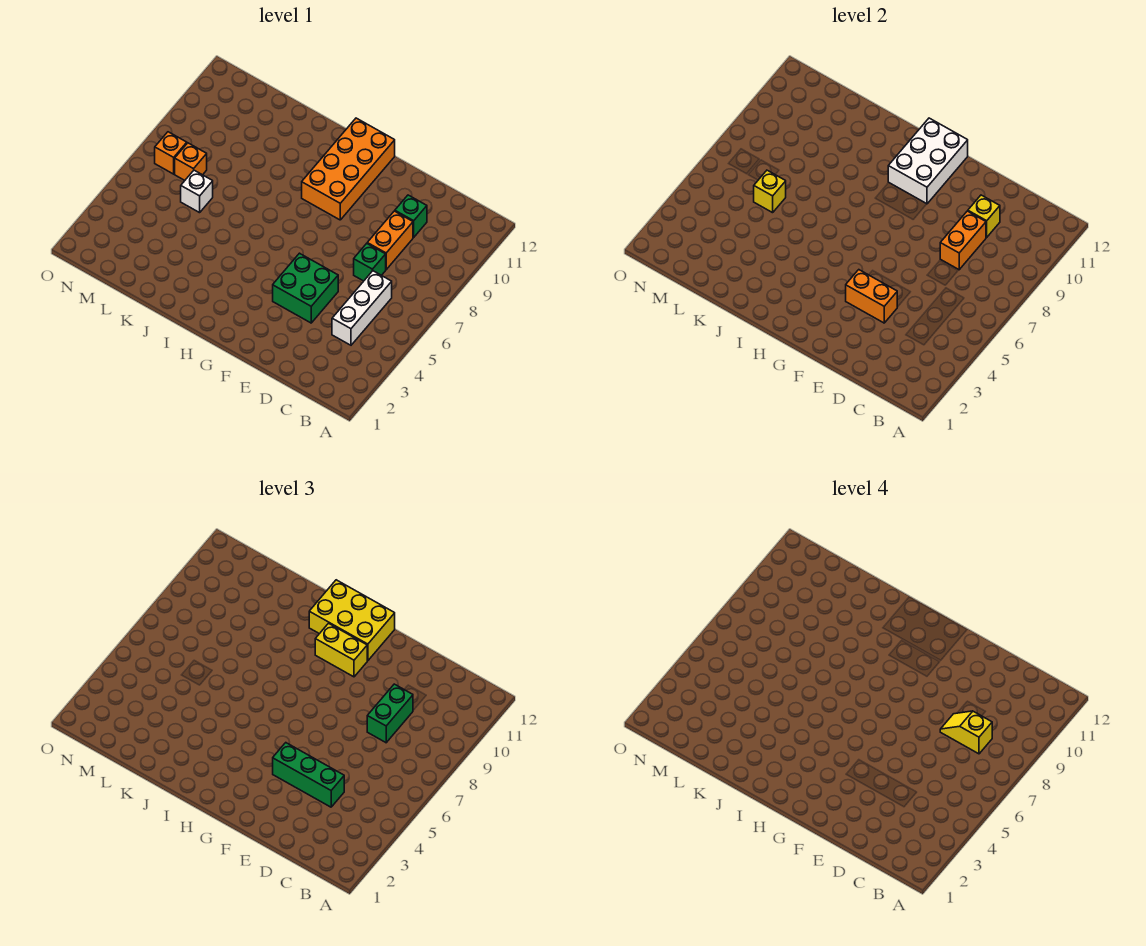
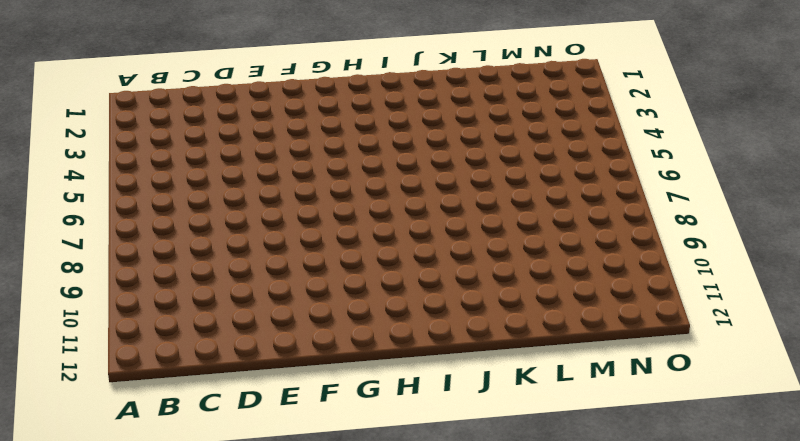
none -> white 1x3 brick [332,271,392,345]
none -> green 1x1 brick [354,244,386,281]
none -> orange 1x2 brick [367,211,413,270]

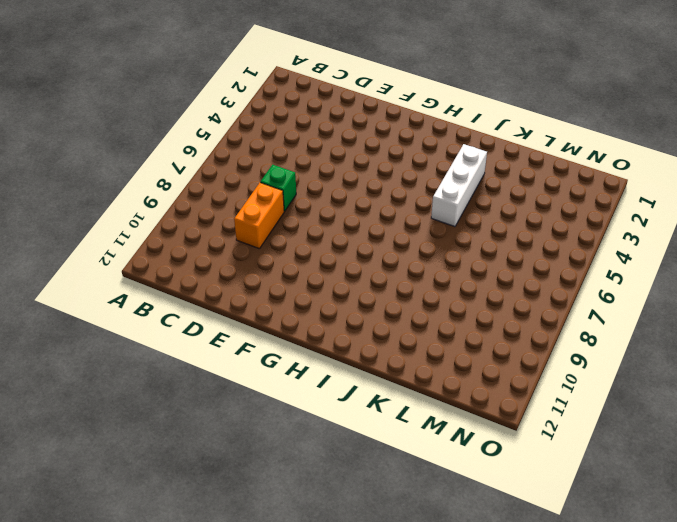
white 1x3 brick [431,144,487,227] -> white 1x3 brick moved to [332,271,392,345]
none -> green 1x1 brick [395,195,427,237]
none -> green 2x2 brick [273,253,338,323]
none -> orange 2x4 brick [302,118,395,220]

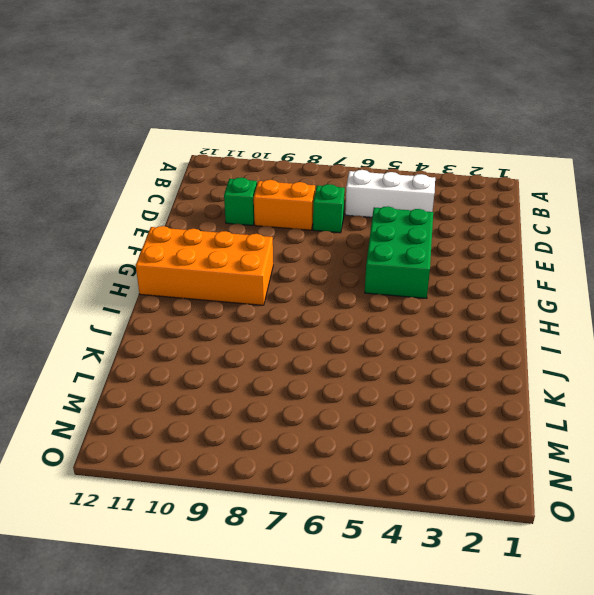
green 2x3 brick [365,206,433,298] -> green 2x2 brick [273,253,338,323]
none -> white 1x1 brick [181,170,213,213]
none -> orange 1x1 brick [175,143,207,180]
none -> orange 1x1 brick [155,132,187,174]

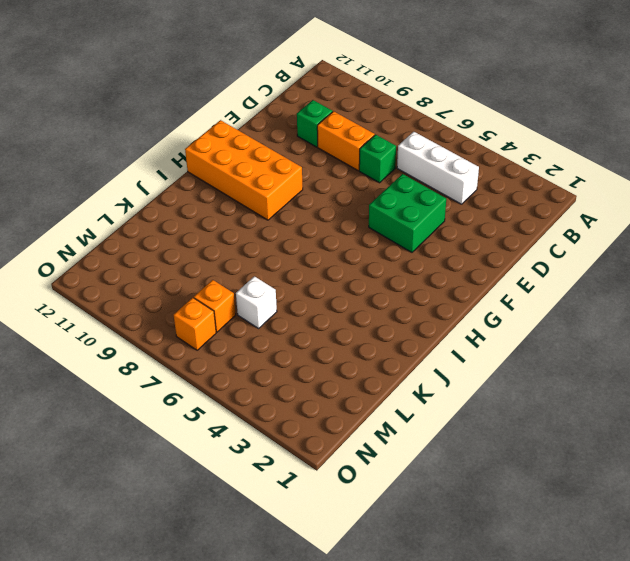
none -> orange 1x2 brick [940,211,986,270]
none -> yellow 1x1 brick [968,195,1000,237]
none -> orange 1x2 brick [846,270,897,323]

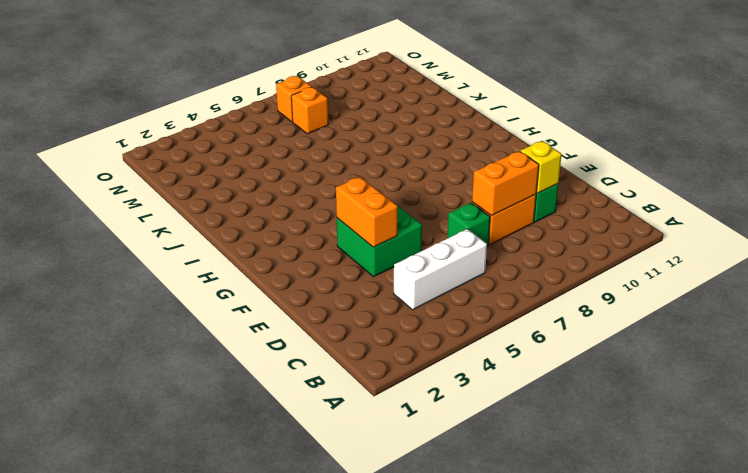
none -> orange 2x4 brick [302,118,395,220]
none -> white 1x1 brick [181,170,213,213]
none -> white 2x3 brick [888,118,968,204]

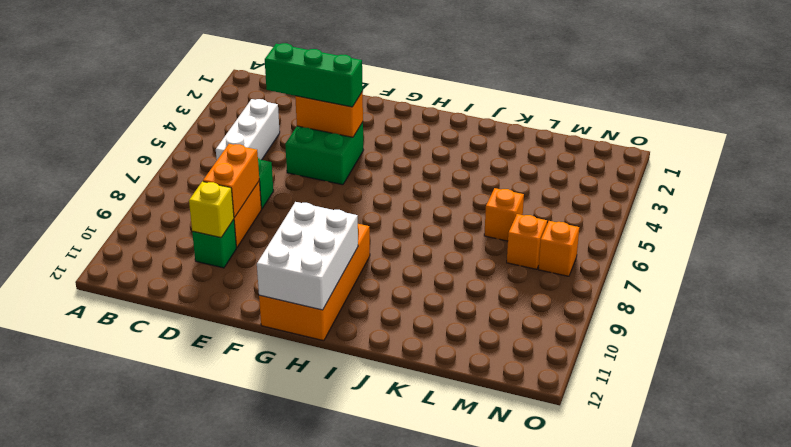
orange 1x1 brick [484,188,524,241] -> white 1x1 brick [181,170,213,213]
none -> yellow 1x1 brick [754,170,786,213]
none -> green 1x2 brick [367,684,413,743]
none -> yellow 1x2 brick [315,623,367,677]

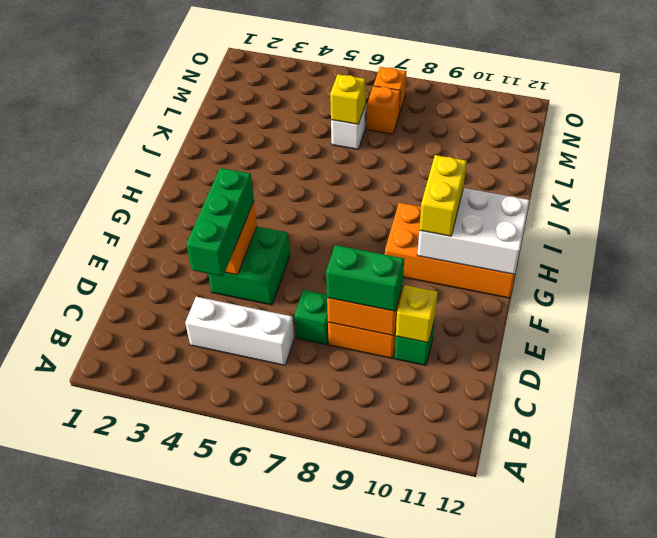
none -> yellow 2x3 brick [309,580,395,661]
none -> yellow 1x2 slope [940,711,992,754]

